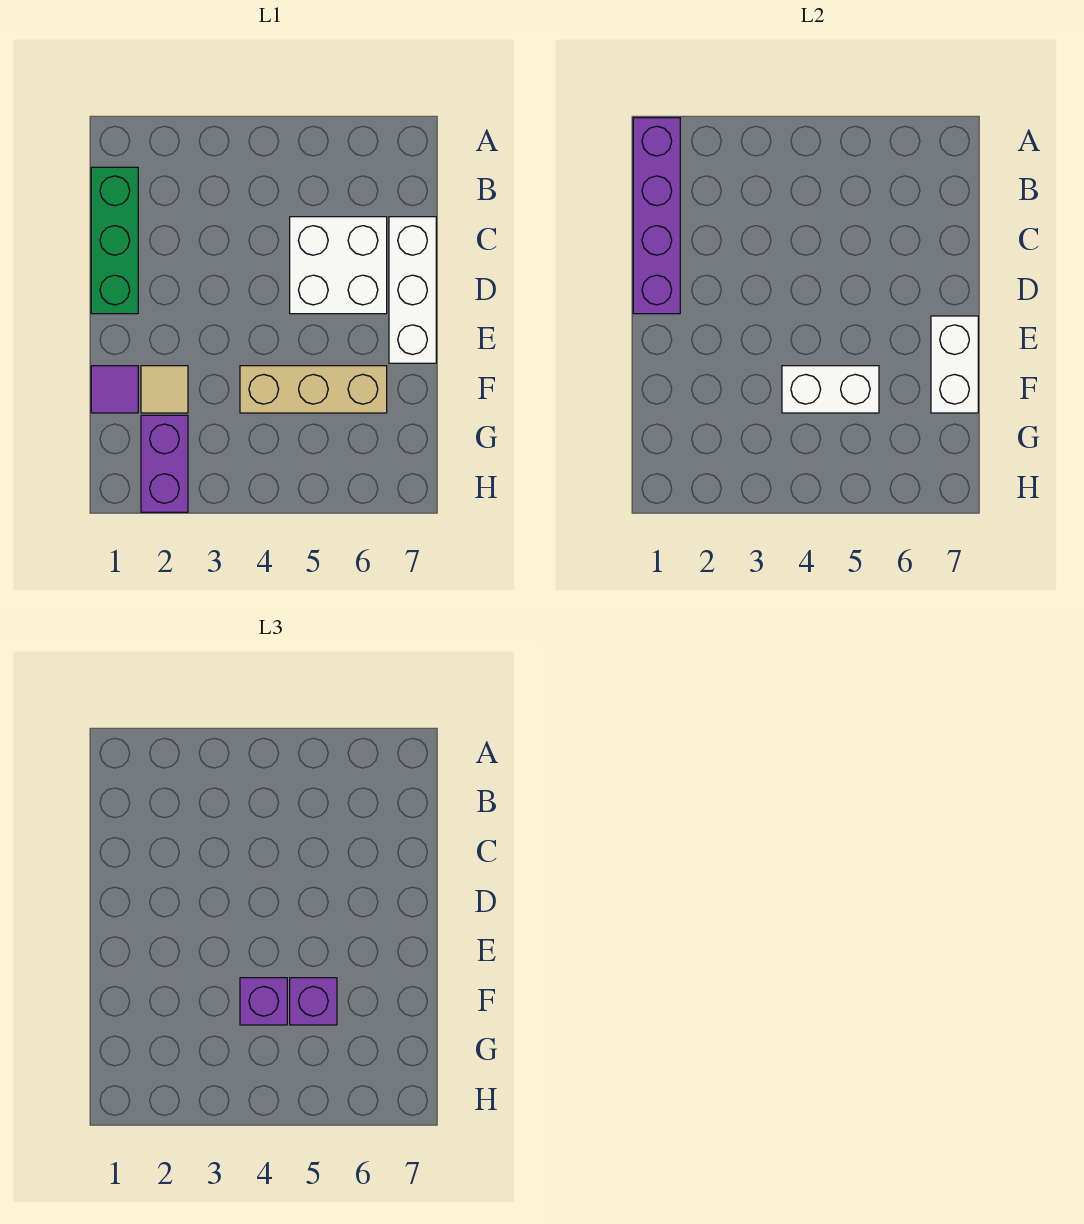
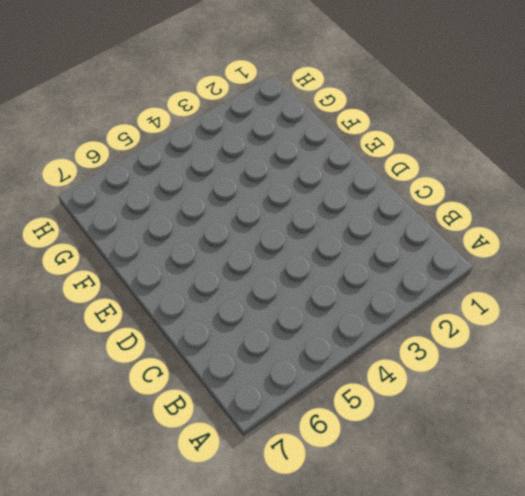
none -> green 1x3 brick [91,167,138,314]
none -> white 2x2 brick [290,217,387,314]
none -> white 1x3 brick [389,217,436,363]

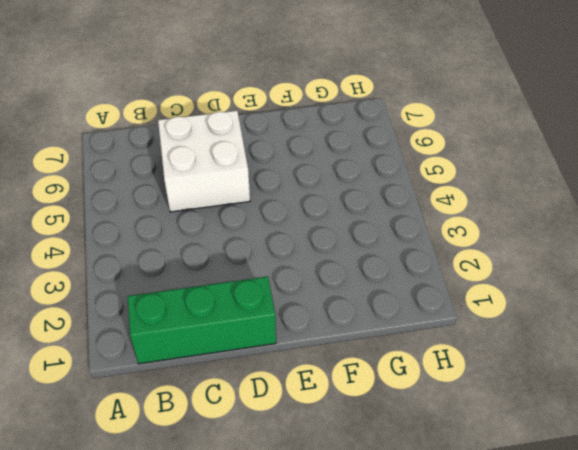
none -> white 1x3 brick [389,217,436,363]
none -> purple 1x1 tile [91,366,138,413]
none -> tan 1x1 tile [141,366,188,413]

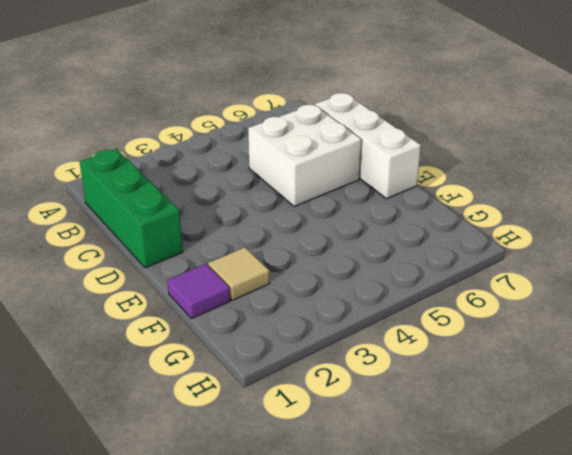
none -> tan 1x3 brick [240,366,387,413]
none -> purple 1x2 brick [141,415,188,512]
none -> purple 1x4 brick [633,118,680,314]

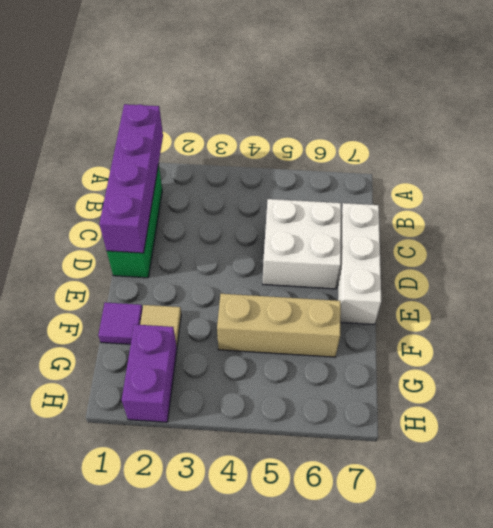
none -> white 1x2 brick [931,316,978,413]
none -> white 1x2 brick [782,366,879,413]
none -> purple 1x1 brick [240,978,287,1025]

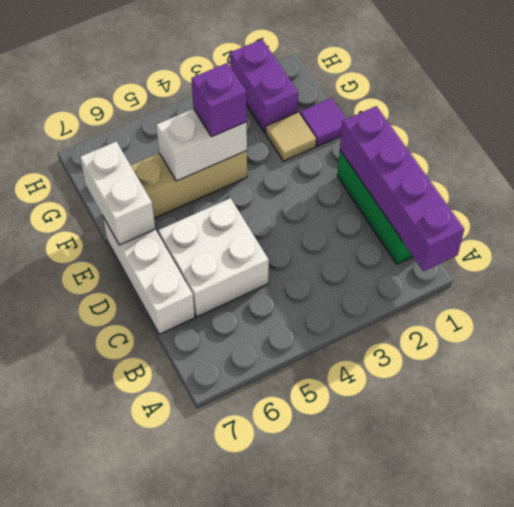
none -> purple 1x1 brick [290,978,337,1025]

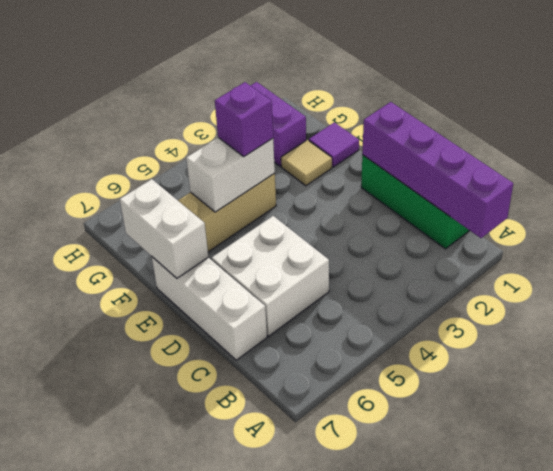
none -> purple 1x1 brick [290,978,337,1025]

